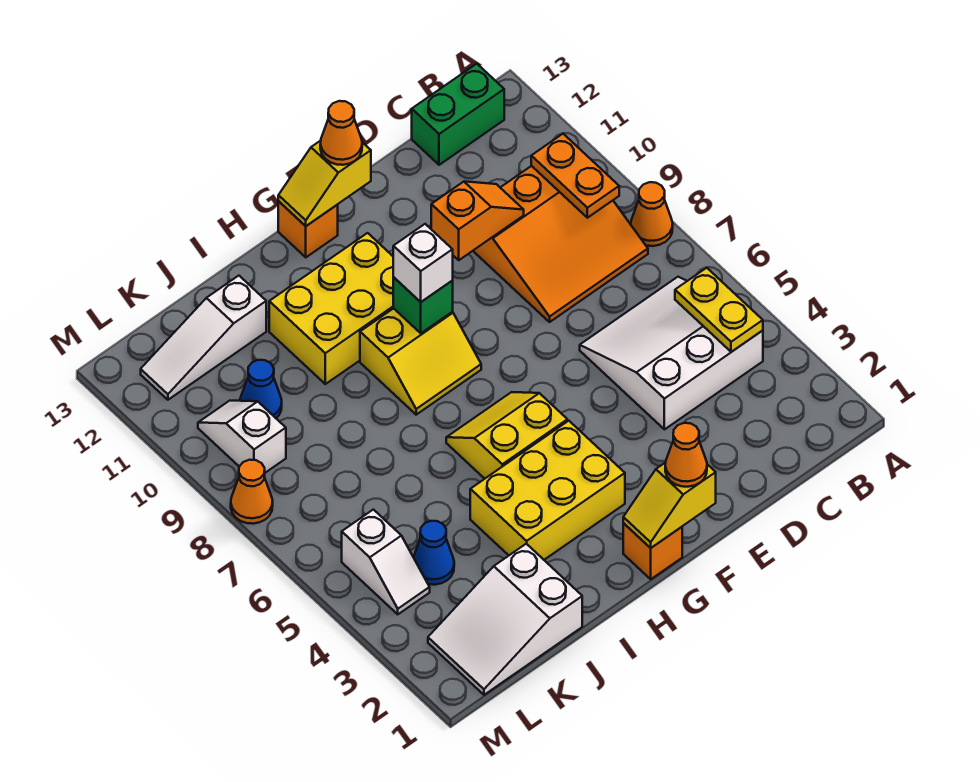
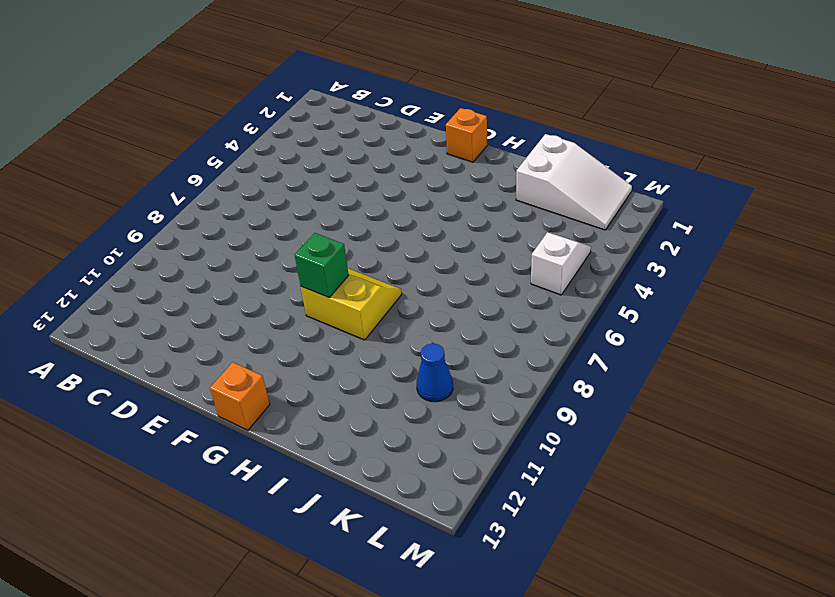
none -> orange 1x1 cone [631,182,673,246]
none -> white 3x3 slope [580,277,763,429]
none -> orange 3x3 slope [473,166,648,322]

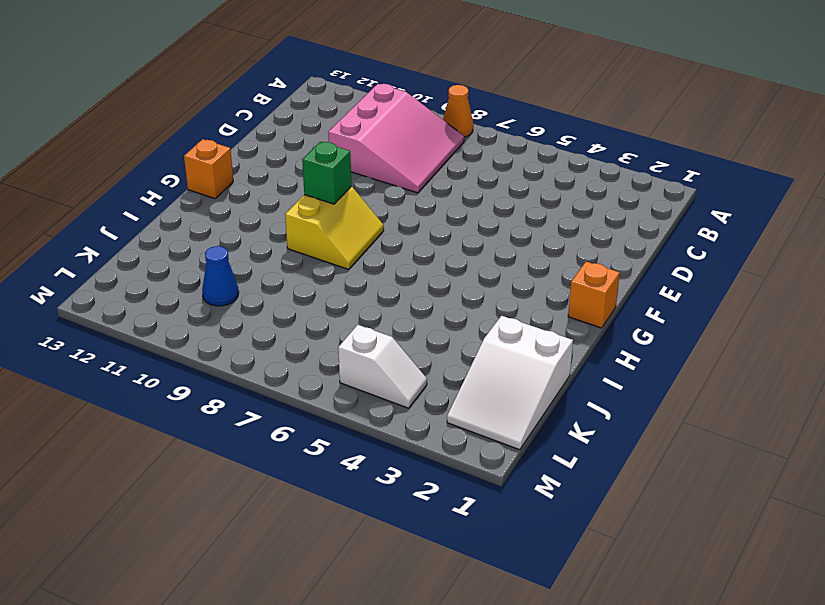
pink 3x3 slope [328,84,464,193] -> orange 3x3 slope [473,166,648,322]
none -> white 3x3 slope [580,277,763,429]
none -> green 1x2 brick [412,64,504,165]
none -> yellow 2x3 brick [470,421,625,560]

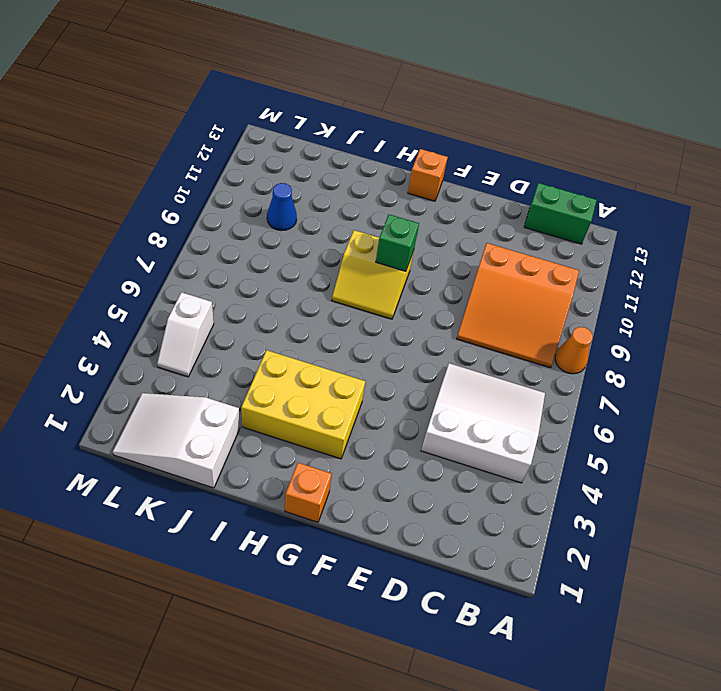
none -> yellow 2x2 slope [446,392,567,479]
none -> yellow 2x3 brick [269,233,393,384]
none -> white 1x3 slope [141,276,266,400]

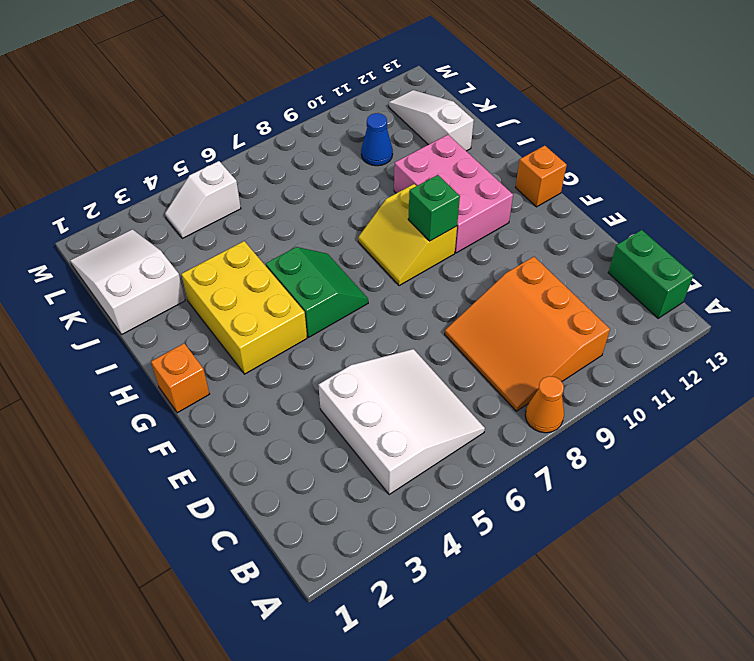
green 2x2 slope [266,247,368,337] -> yellow 2x2 slope [446,392,567,479]
pink 2x3 brick [394,135,513,253] -> yellow 2x3 brick [269,233,393,384]
none -> blue 1x1 cone [413,521,454,585]
none -> white 1x2 slope [198,401,286,473]
none -> orange 1x1 cone [231,460,273,524]

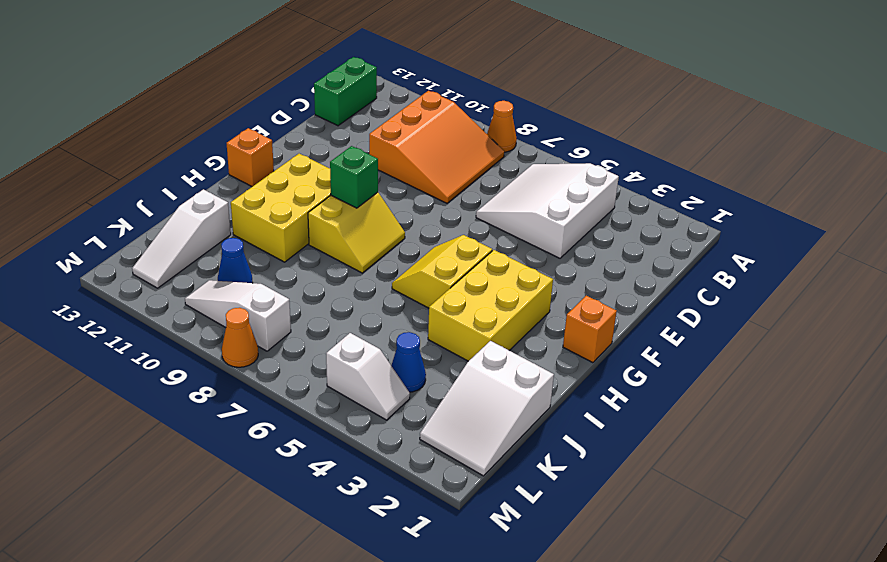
white 1x3 slope [185,280,291,351] -> white 1x2 slope [198,401,286,473]
none -> yellow 1x2 plate [675,268,763,352]
none -> orange 1x2 plate [531,134,619,218]
none -> orange 1x2 slope [431,181,524,260]

